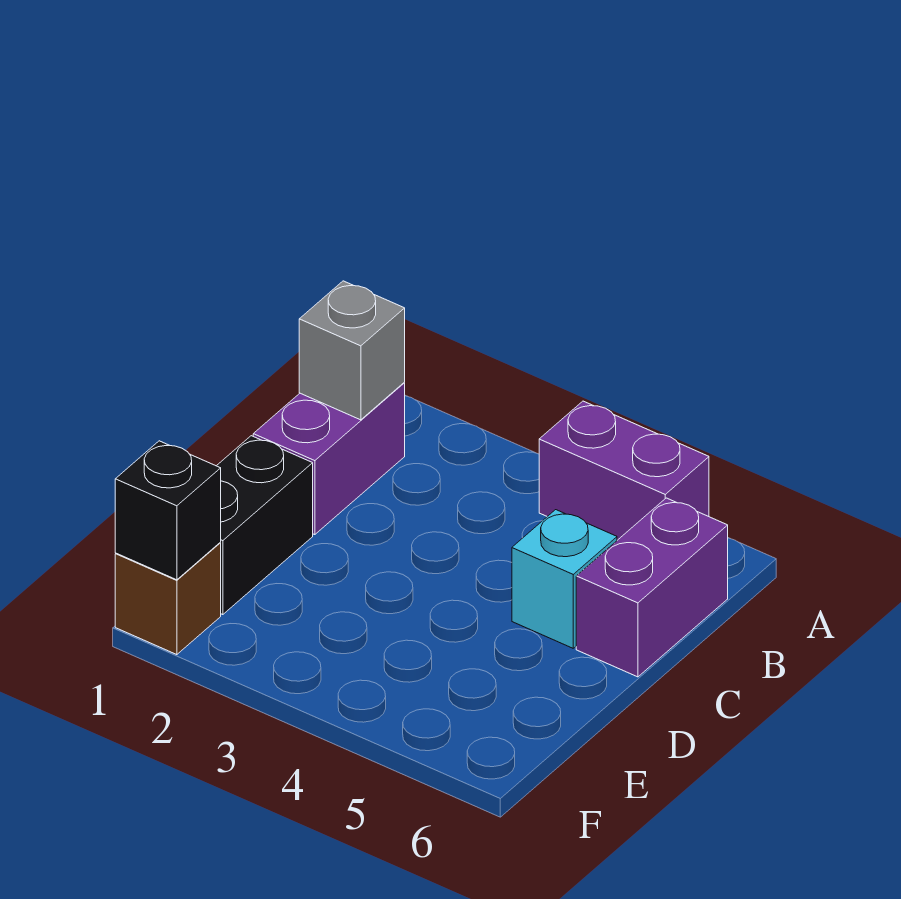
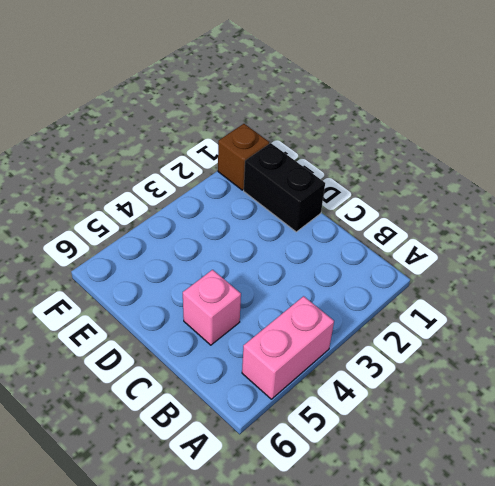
pink 1x2 brick [242,296,334,399] -> purple 1x2 brick [539,401,709,540]
pink 1x1 brick [183,270,241,345] -> cyan 1x1 brick [512,510,617,648]
none -> purple 1x2 brick [253,383,405,535]
none -> purple 1x2 brick [576,498,728,677]

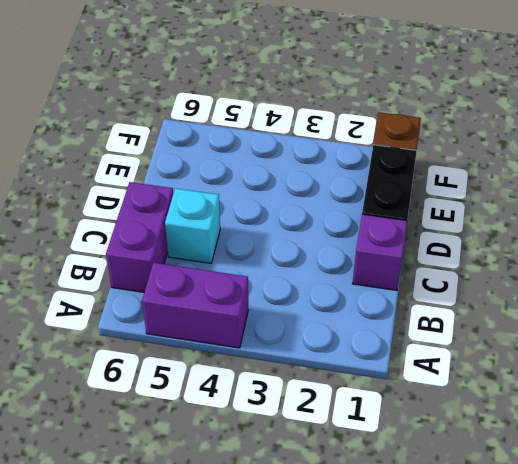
purple 1x1 brick [353,214,407,290] -> purple 1x2 brick [253,383,405,535]
none -> grey 1x1 brick [299,281,405,420]
none -> black 1x1 brick [115,441,221,580]

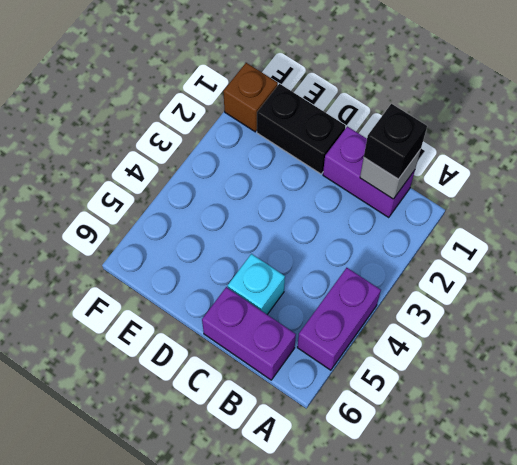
black 1x1 brick [364,104,427,179] -> black 1x1 brick moved to [115,441,221,580]

